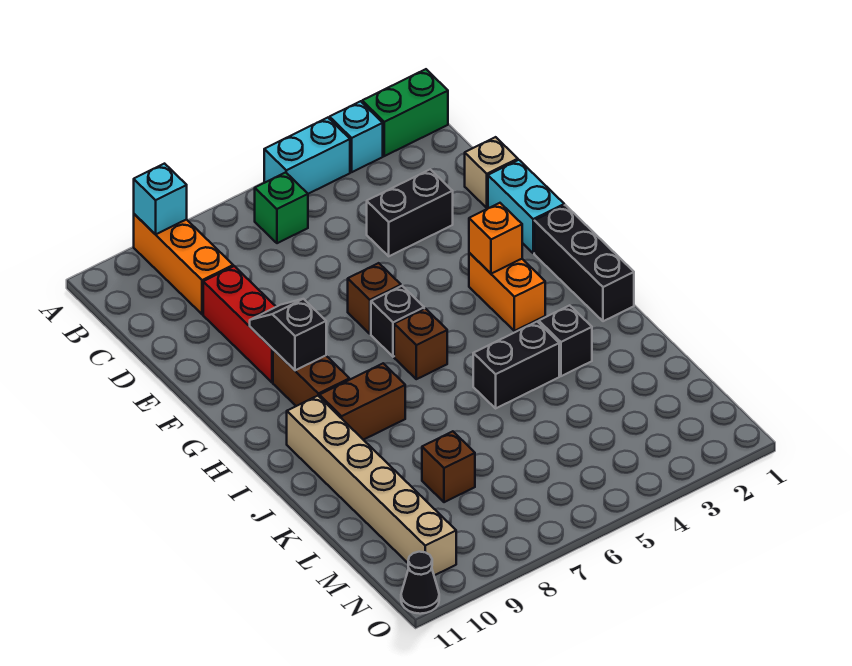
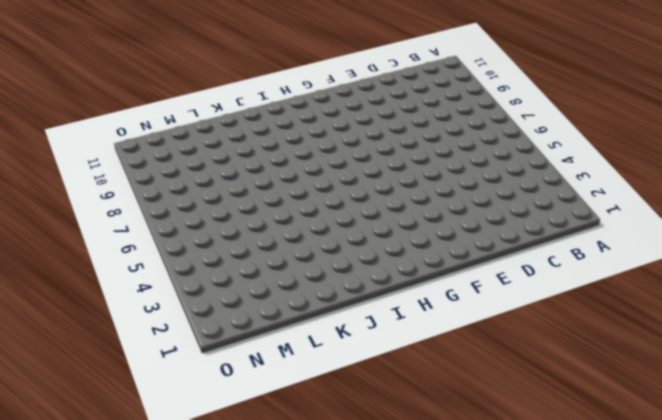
none -> green 1x2 brick [362,69,448,156]
none -> cyan 1x1 brick [330,101,383,172]
none -> cyan 1x2 brick [264,118,350,194]

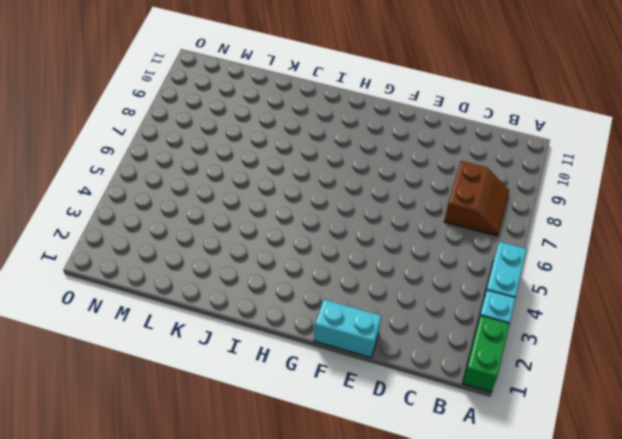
brown 2x2 slope [444,161,509,236] -> none
none -> orange 1x3 brick [134,214,233,314]
none -> green 1x1 brick [255,172,308,243]
none -> tan 1x1 brick [465,137,518,208]

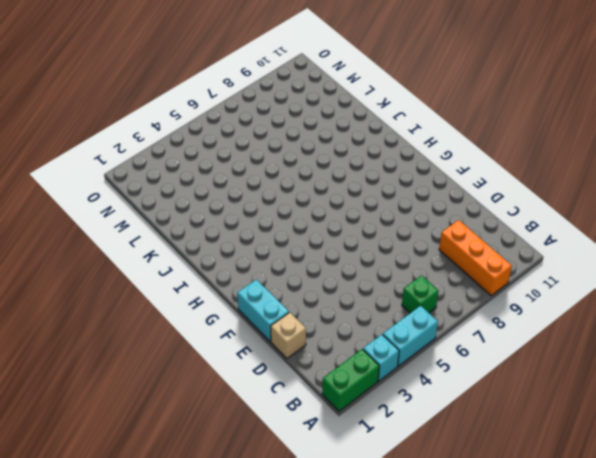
none -> black 1x2 brick [367,169,453,256]
none -> red 1x3 brick [203,266,276,382]
none -> brown 1x1 brick [348,263,401,334]

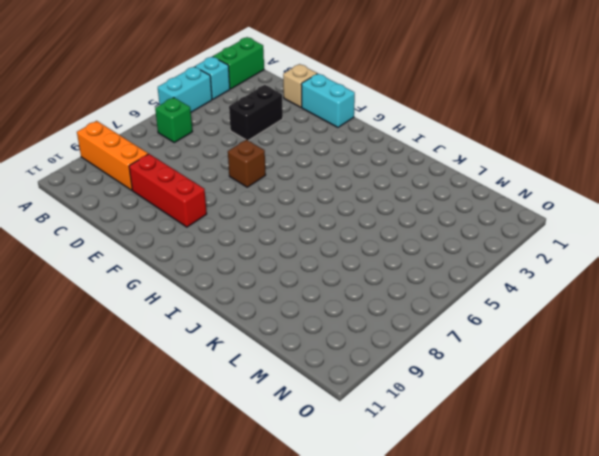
none -> black 1x3 brick [534,205,634,321]
none -> orange 1x2 brick [469,253,545,331]
none -> black 1x1 brick [371,286,424,357]

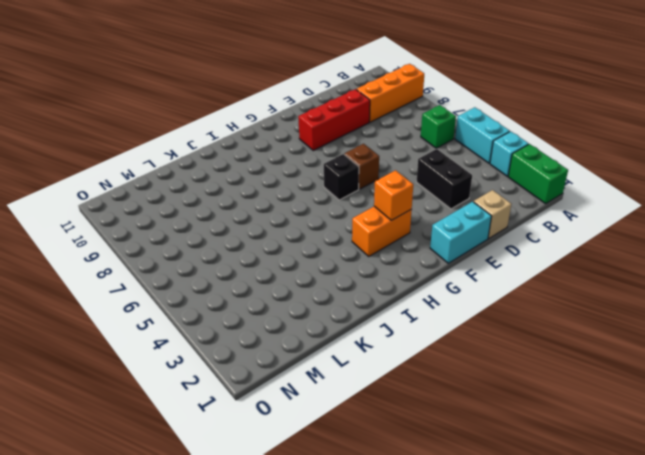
none -> black 1x3 brick [534,205,634,321]
none -> brown 1x2 brick [273,350,349,406]
none -> brown 1x1 brick [394,308,447,379]

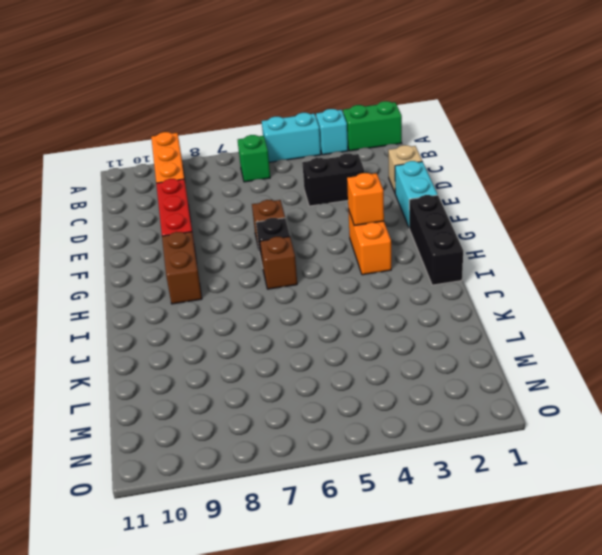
none -> brown 1x2 brick [319,363,405,440]
none -> tan 1x6 brick [287,396,456,575]
none -> black 1x1 brick [539,305,592,376]

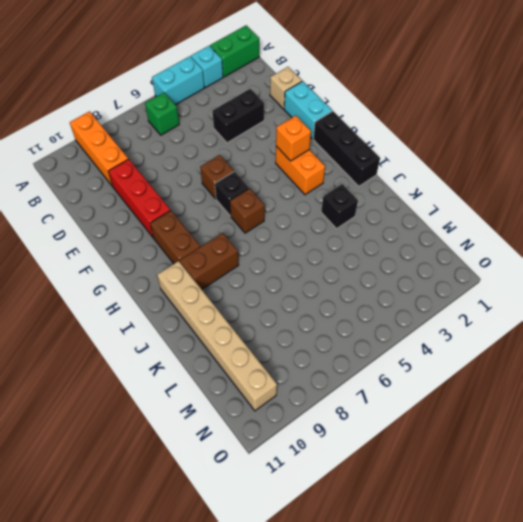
none -> black 1x2 brick [473,322,559,408]
none -> brown 1x1 brick [422,431,475,502]
none -> black 1x1 cone [401,552,439,614]

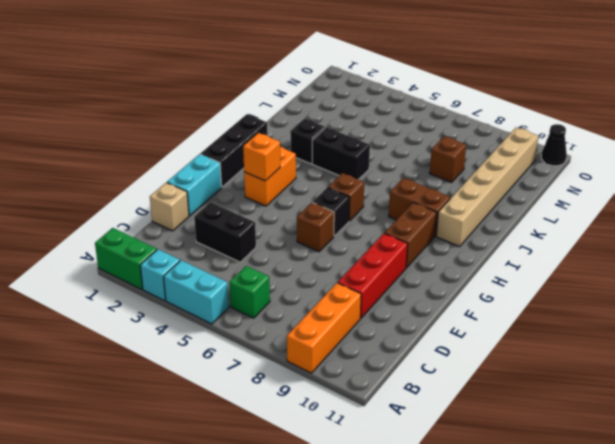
none -> cyan 1x1 brick [134,164,187,234]
none -> black 1x2 slope [250,299,326,370]

